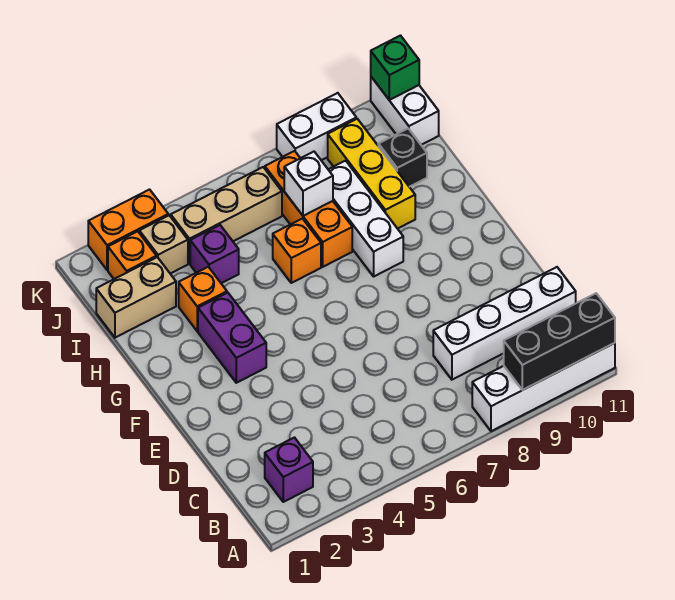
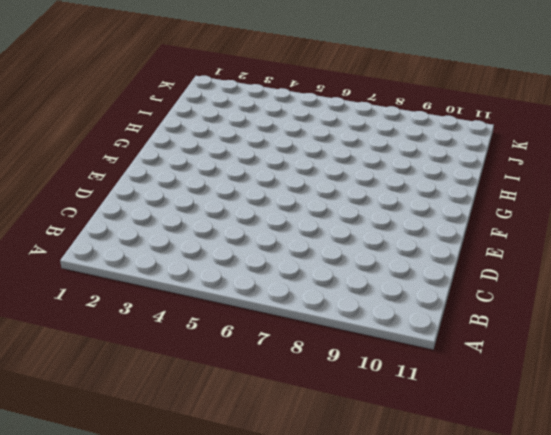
none -> white 1x4 brick [472,343,615,431]
none -> purple 1x1 brick [265,438,313,502]
none -> white 1x4 brick [433,267,576,380]

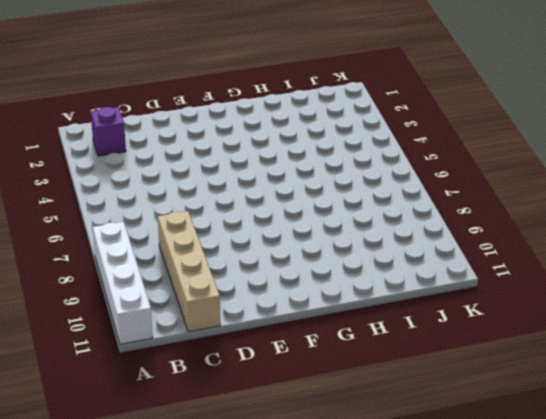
tan 1x4 brick [158,211,220,332] -> white 1x4 brick [433,267,576,380]
none -> purple 1x2 brick [198,293,266,383]
none -> white 1x3 brick [328,161,403,276]
none -> orange 1x1 brick [179,267,227,331]

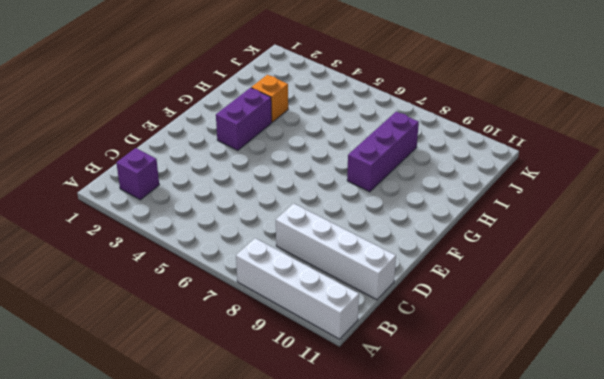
purple 1x3 brick [347,112,419,192] -> white 1x3 brick [328,161,403,276]
none -> orange 1x1 brick [273,219,321,283]
none -> orange 1x3 brick [265,151,352,267]
none -> yellow 1x3 brick [328,119,415,229]

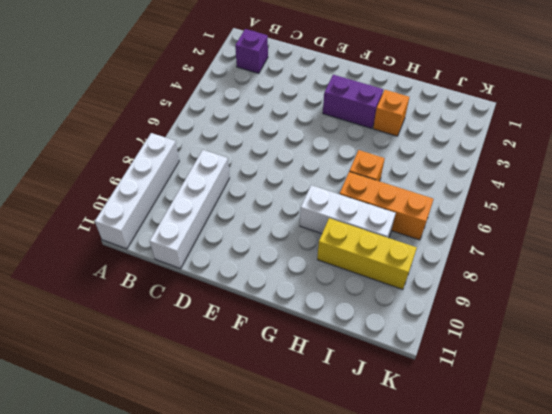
none -> tan 1x2 brick [96,257,176,338]
none -> purple 1x1 brick [190,225,239,283]
none -> black 1x1 brick [378,129,427,187]

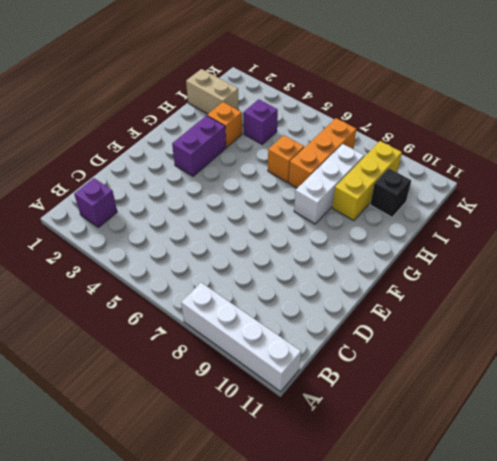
none -> white 1x4 brick [433,267,576,380]
none -> orange 1x1 brick [108,231,157,279]
none -> tan 1x1 brick [139,215,188,274]

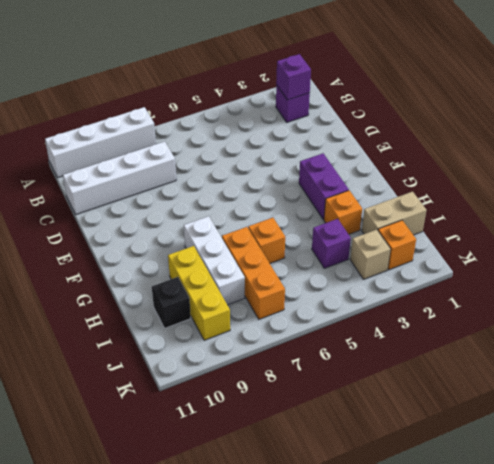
purple 1x1 brick [276,54,311,100] -> none
none -> tan 1x3 brick [171,167,282,264]
none -> white 1x2 brick [371,77,439,145]
none -> orange 1x2 brick [88,190,168,270]

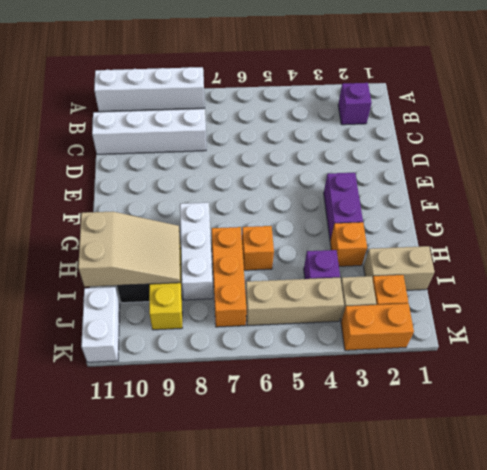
tan 2x3 slope [78,212,180,287] -> none
none -> white 1x2 brick [277,93,356,160]
none -> black 1x3 brick [504,293,615,390]
none -> white 1x1 brick [284,152,333,216]

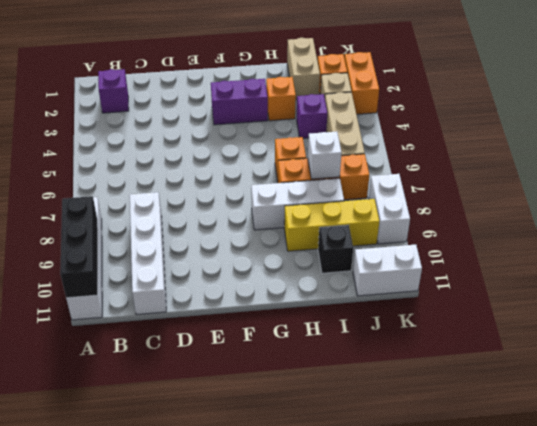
none -> green 1x1 brick [371,36,419,100]

